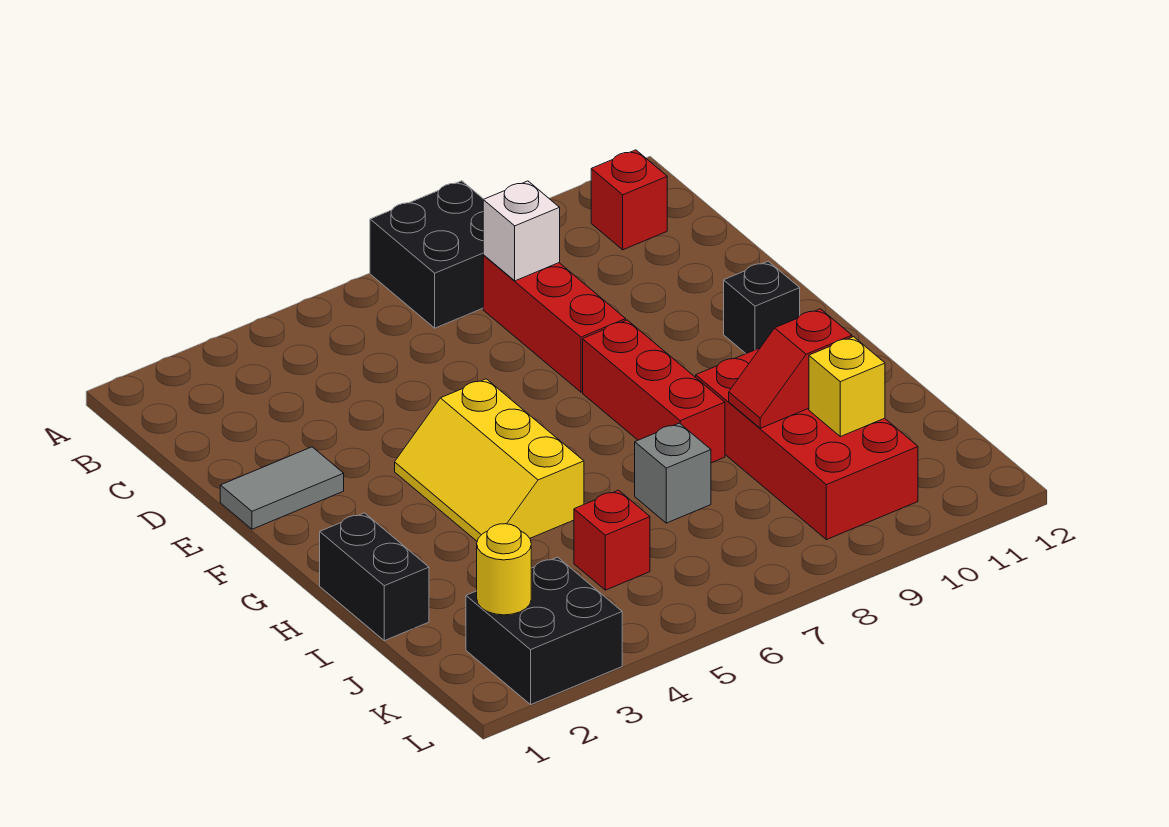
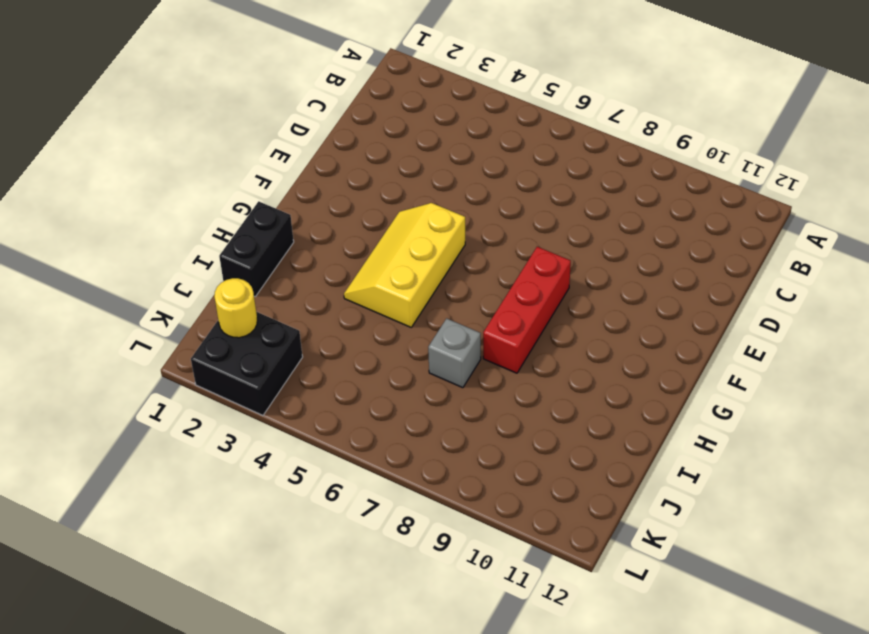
none -> black 2x2 brick [370,181,484,328]
none -> red 1x1 brick [591,150,667,250]
none -> red 1x3 brick [483,255,626,392]

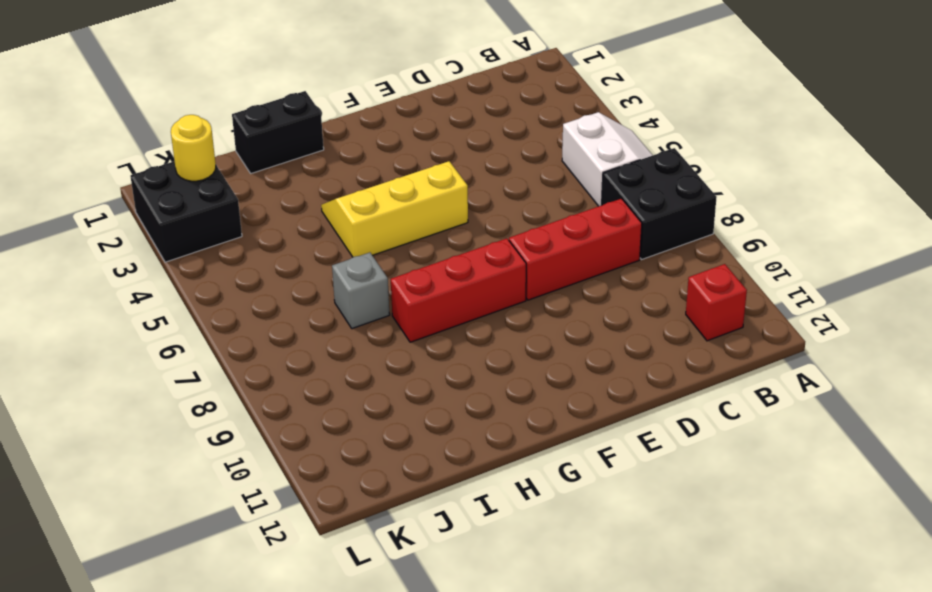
white 2x2 slope [562,112,653,206] -> none
none -> grey 1x2 tile [220,447,344,529]
none -> black 1x1 brick [724,261,800,354]
none -> red 2x4 brick [696,348,918,540]

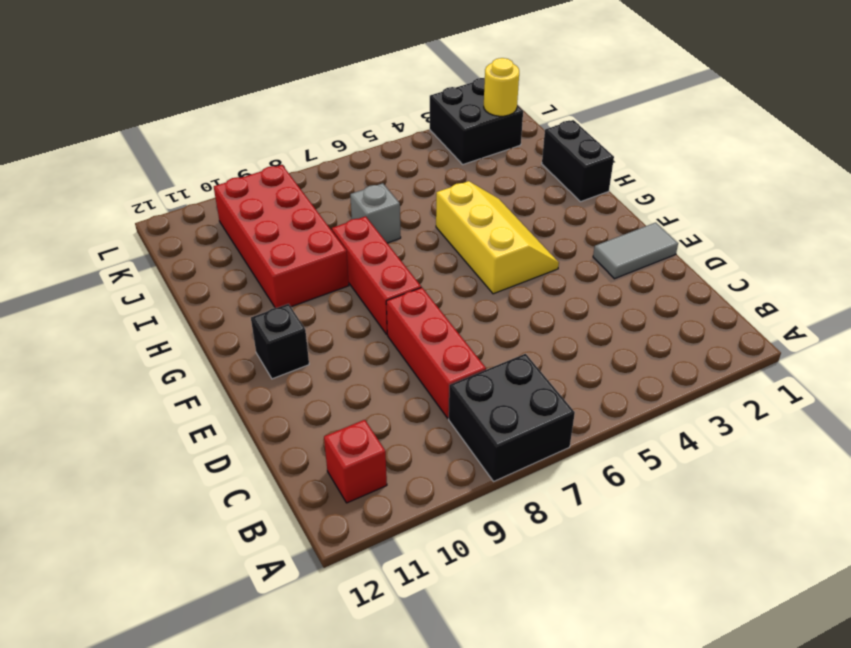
none -> red 1x1 brick [574,490,650,590]
none -> white 1x1 brick [483,181,560,281]
none -> red 1x2 slope [729,309,852,428]

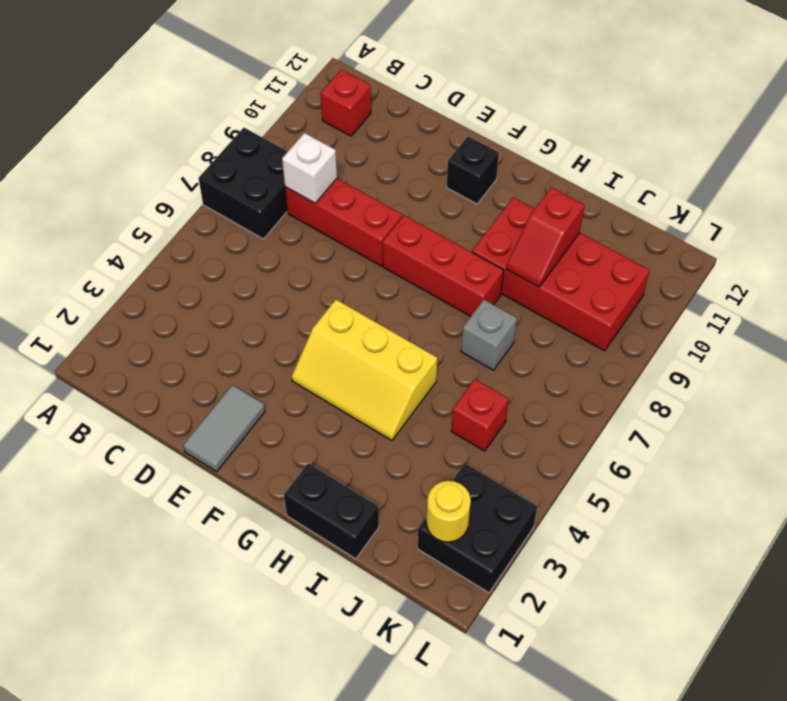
none -> yellow 1x1 brick [809,337,885,437]

